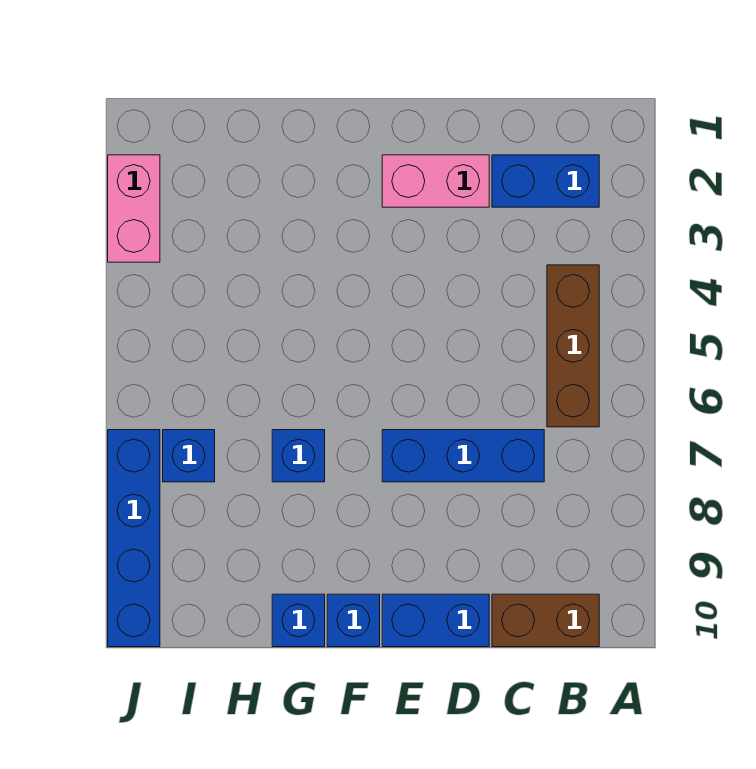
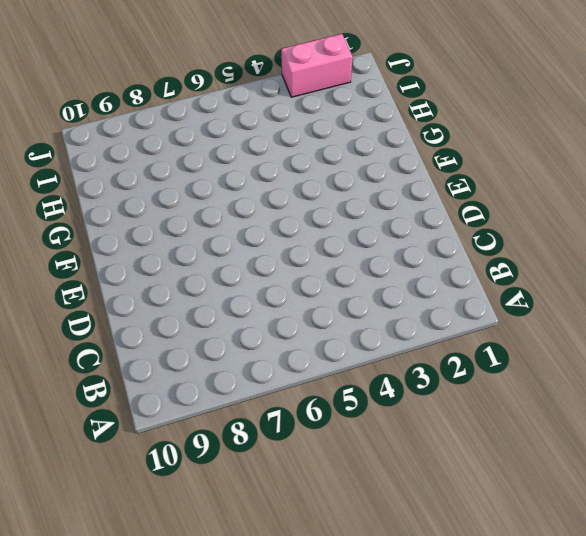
none -> blue 1x2 brick [492,155,599,207]
none -> brown 1x3 brick [547,265,599,427]
none -> brown 1x2 brick [492,594,599,647]

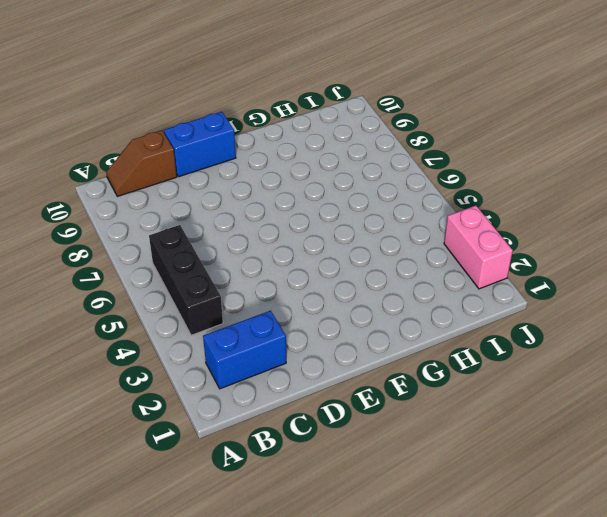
black 1x3 brick [149,225,223,335] -> brown 1x3 brick [547,265,599,427]
brown 1x2 slope [106,130,177,196] -> brown 1x2 brick [492,594,599,647]
none -> blue 1x3 brick [382,430,544,482]
none -> pink 1x2 brick [382,155,489,207]
none -> blue 1x1 brick [327,594,380,647]

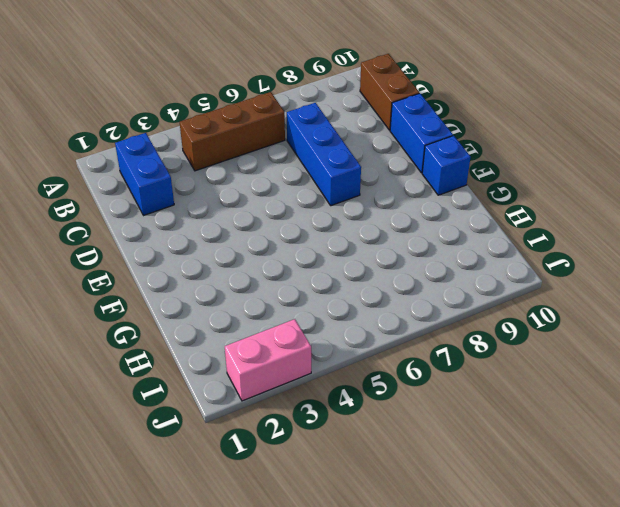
none -> pink 1x2 brick [382,155,489,207]
none -> blue 1x1 brick [272,430,325,482]
none -> blue 1x1 brick [272,594,325,647]

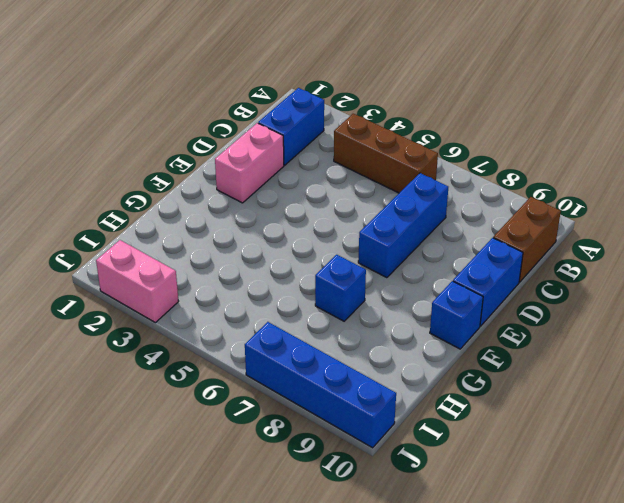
none -> blue 1x1 brick [272,594,325,647]
none -> blue 1x1 brick [163,430,215,482]

